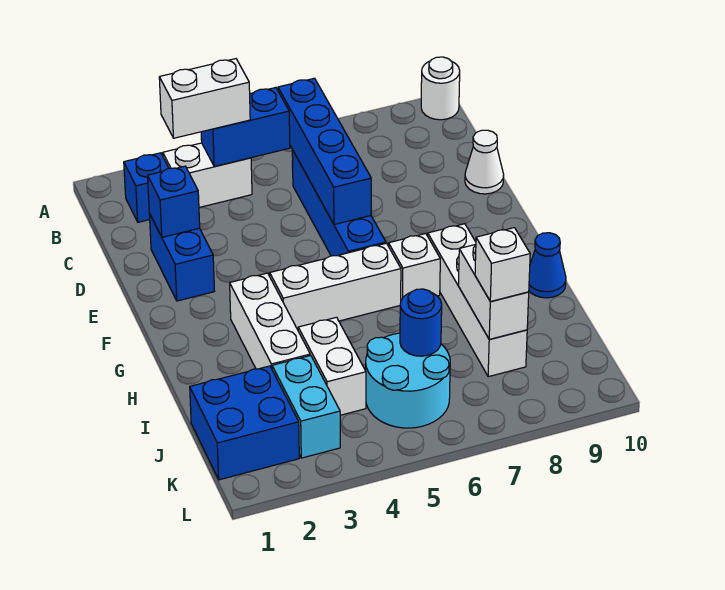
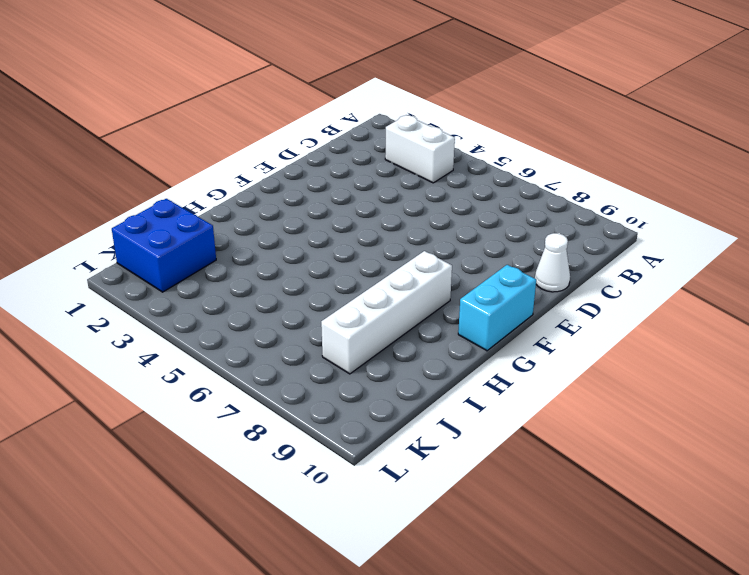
cyan 1x2 brick [458,265,536,351] -> cyan 1x2 brick moved to [272,355,340,458]
none -> white 1x1 round brick [421,57,460,120]
none -> blue 1x1 brick [124,153,169,222]
none -> blue 1x4 brick [292,150,386,256]

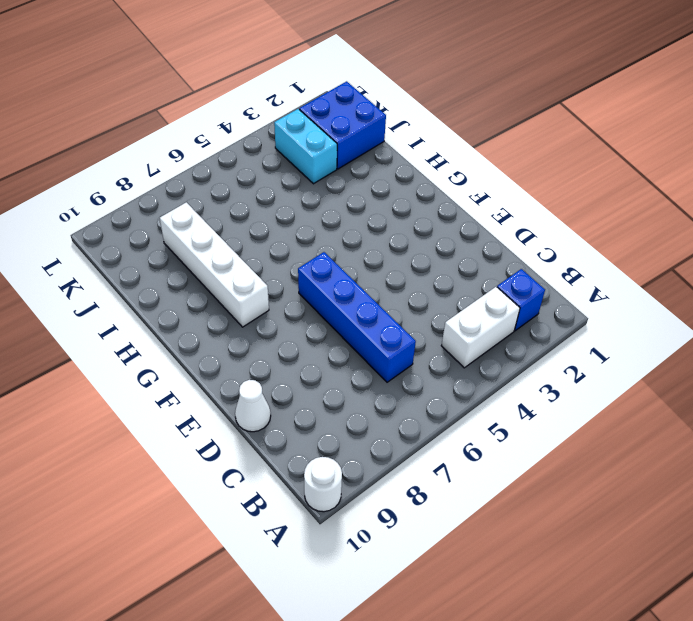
none -> blue 1x2 brick [149,214,214,301]
none -> white 1x3 brick [230,273,310,369]
none -> white 1x3 brick [270,243,401,330]

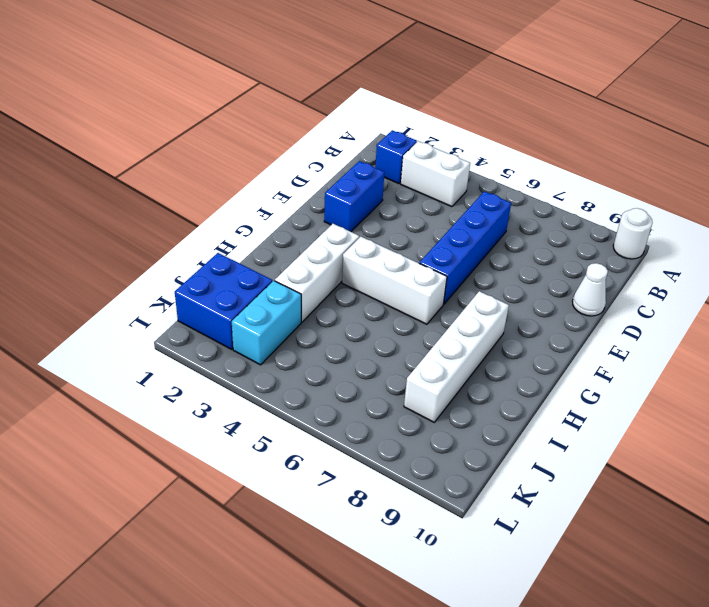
none -> white 1x1 brick [389,233,440,300]
none -> blue 1x1 cone [529,233,566,298]
none -> white 1x2 brick [298,317,366,415]

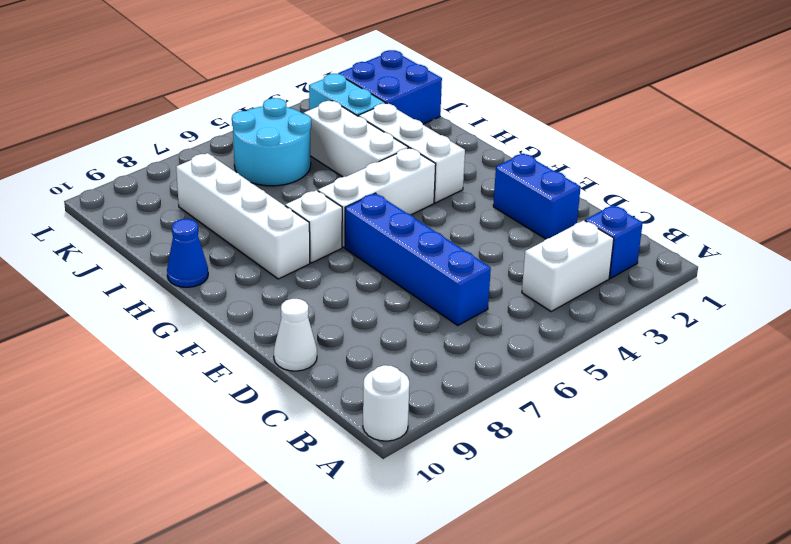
white 1x3 brick [304,101,408,177] -> white 1x2 brick [298,317,366,415]
none -> blue 1x2 brick [201,88,290,167]
none -> blue 1x4 brick [278,78,371,225]
none -> blue 1x1 brick [148,166,200,237]

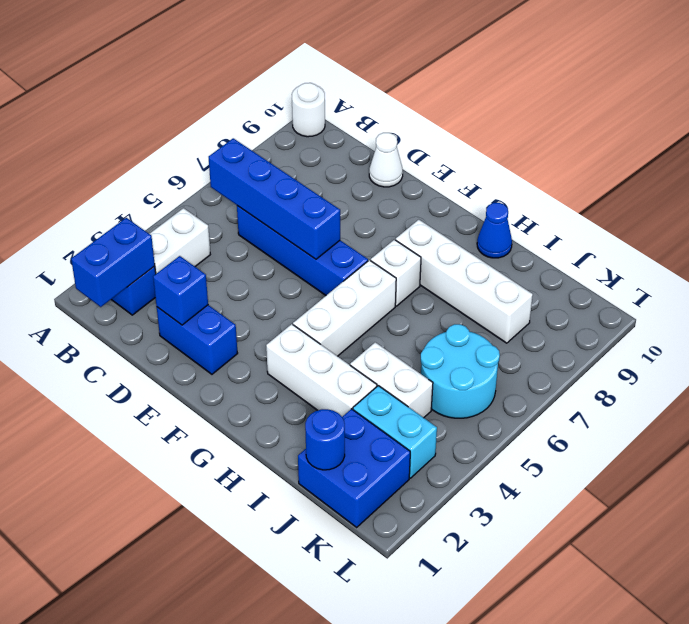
blue 1x2 brick [71,218,155,307] -> blue 1x2 brick moved to [201,88,290,167]
blue 1x1 round brick [305,409,345,470] -> blue 1x1 round brick moved to [400,289,442,356]
none -> white 1x2 brick [458,245,529,339]
none -> white 1x2 brick [159,59,250,138]
none -> white 1x1 brick [475,228,530,301]

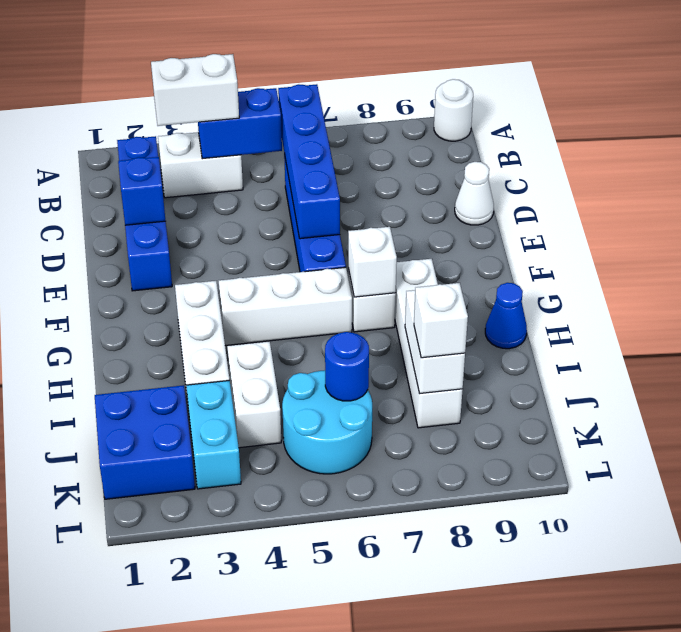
white 1x1 brick [348,227,397,297] -> none

